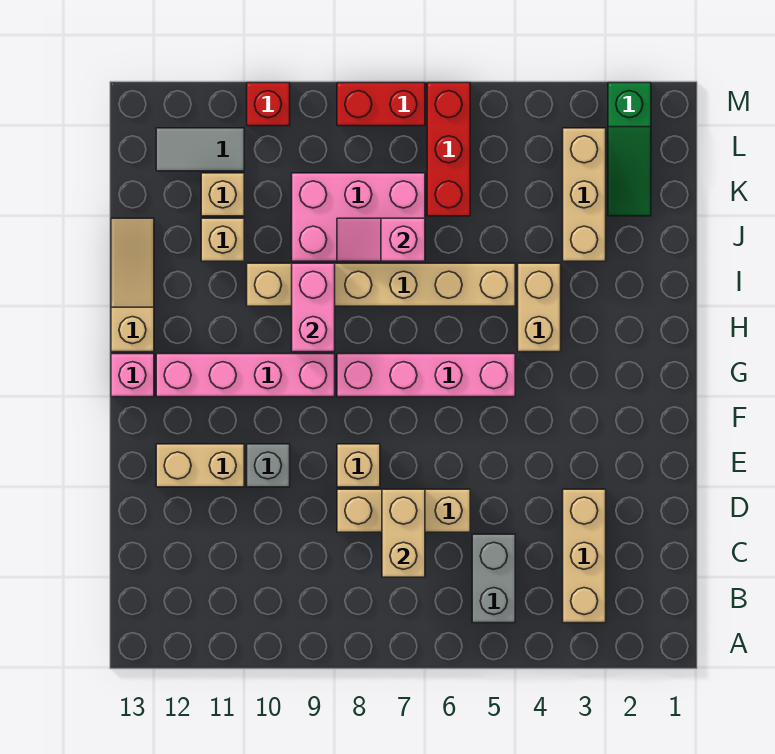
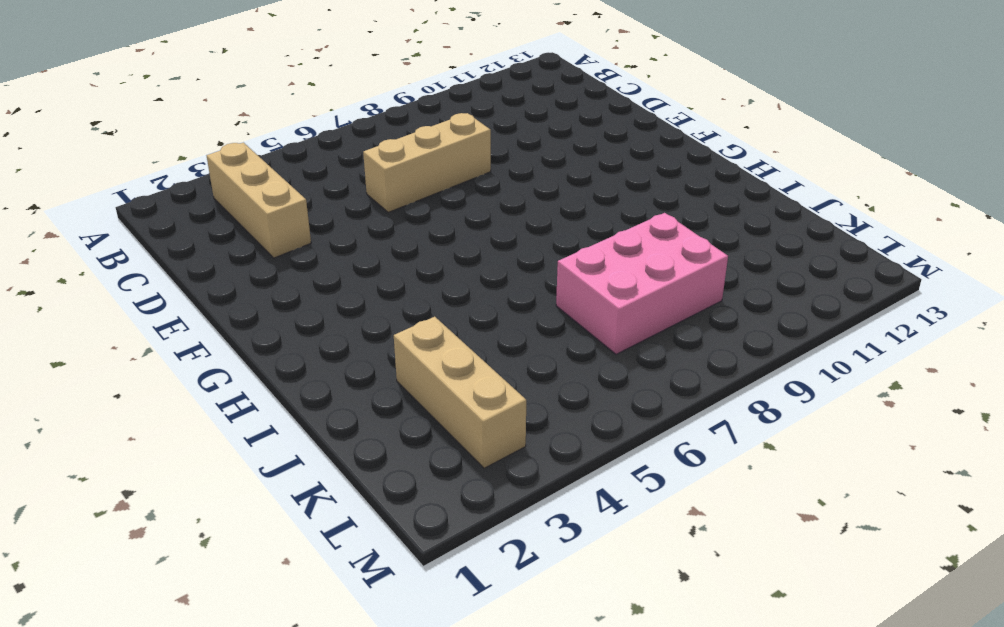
none -> grey 1x2 brick [472,534,515,623]
none -> tan 1x1 brick [337,444,380,487]
none -> grey 1x1 brick [247,444,290,487]

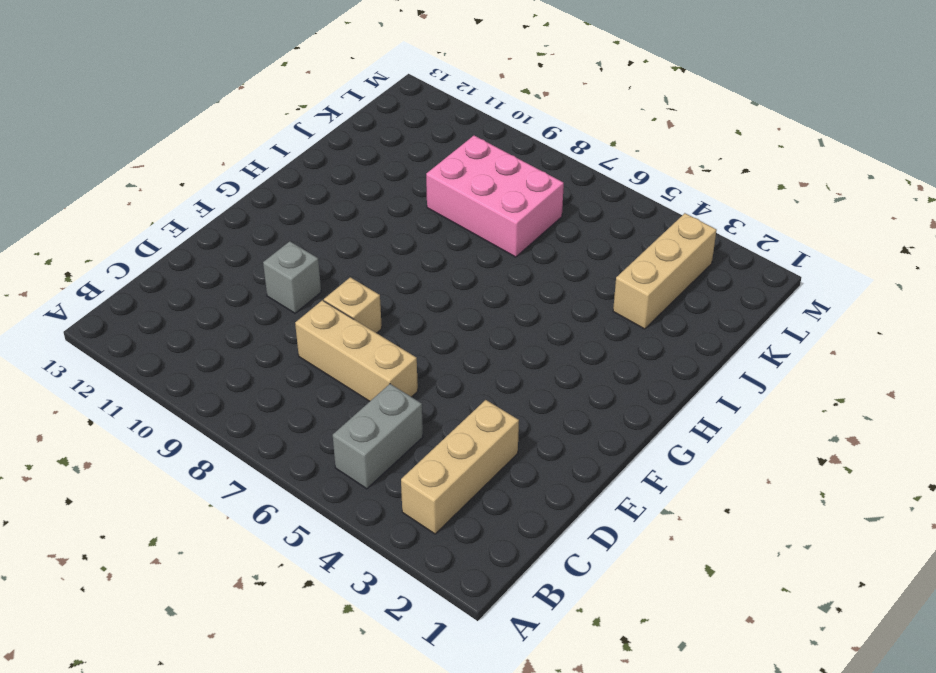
none -> tan 1x2 brick [156,444,244,487]
none -> pink 1x4 brick [337,354,515,397]
none -> pink 1x4 brick [156,354,335,397]

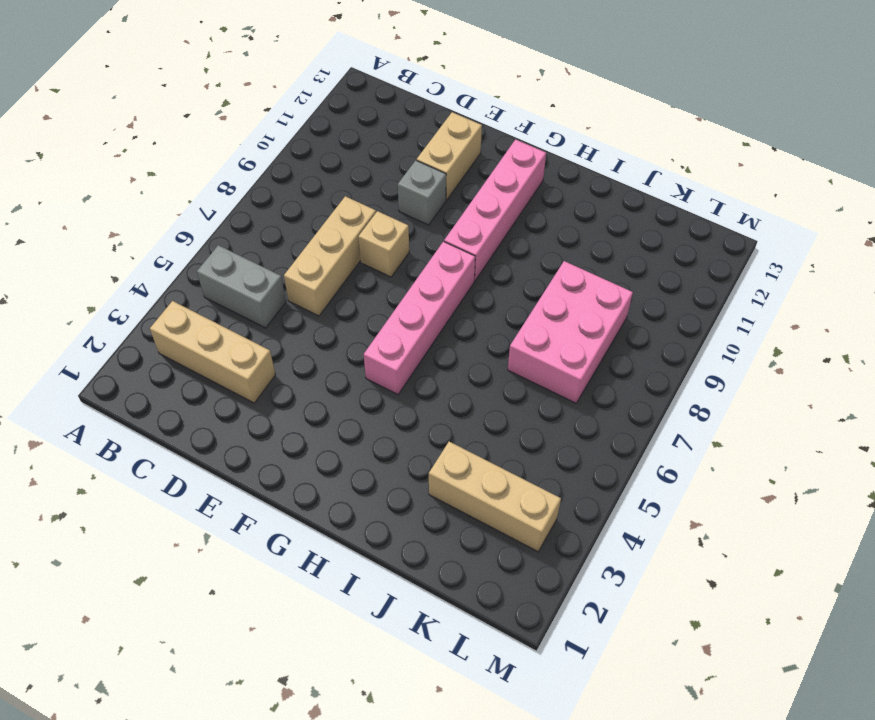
none -> pink 1x1 brick [111,354,154,397]
none -> tan 1x2 brick [518,263,561,352]
none -> tan 1x3 slope [111,218,154,352]

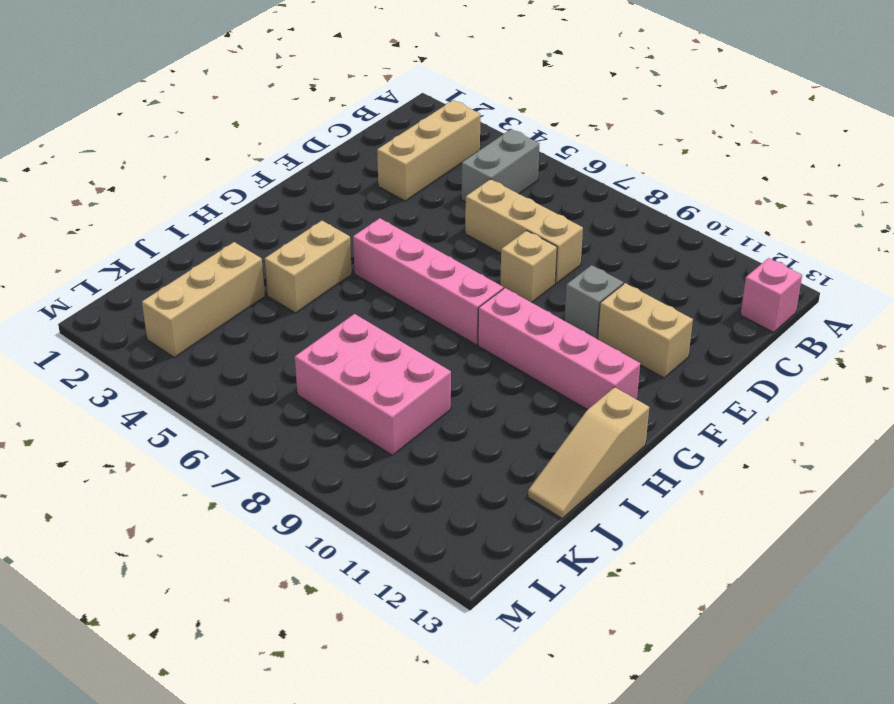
pink 1x1 brick [741,258,802,332] -> pink 1x1 brick moved to [111,354,154,397]
none -> tan 1x6 brick [247,263,515,306]
none -> tan 1x1 brick [201,218,244,261]
none -> green 1x3 slope [608,83,651,216]

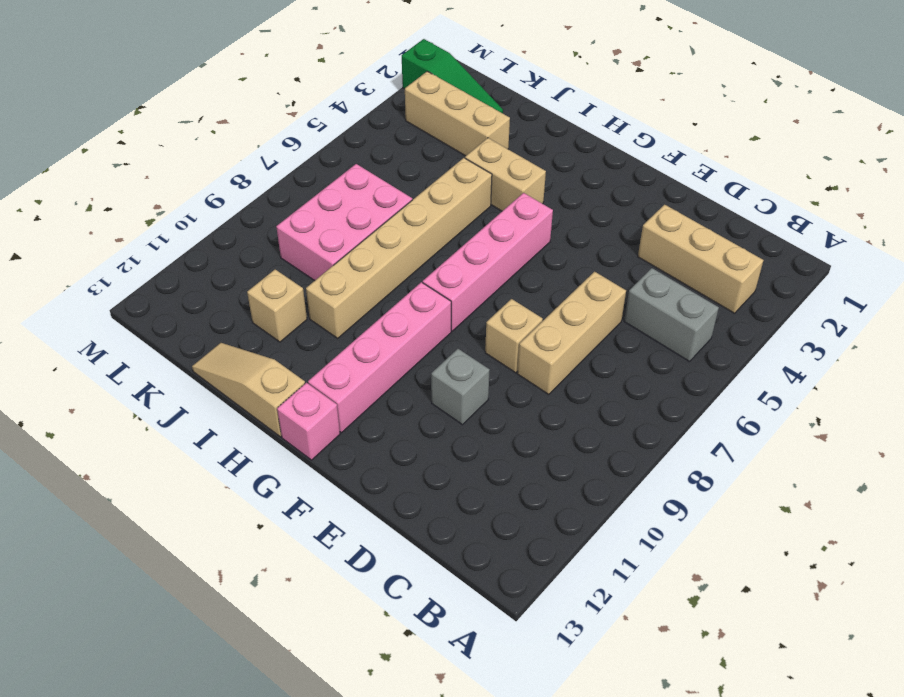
none -> tan 1x2 brick [156,444,244,487]
none -> red 1x3 brick [427,83,470,216]
none -> tan 1x1 brick [201,173,244,216]

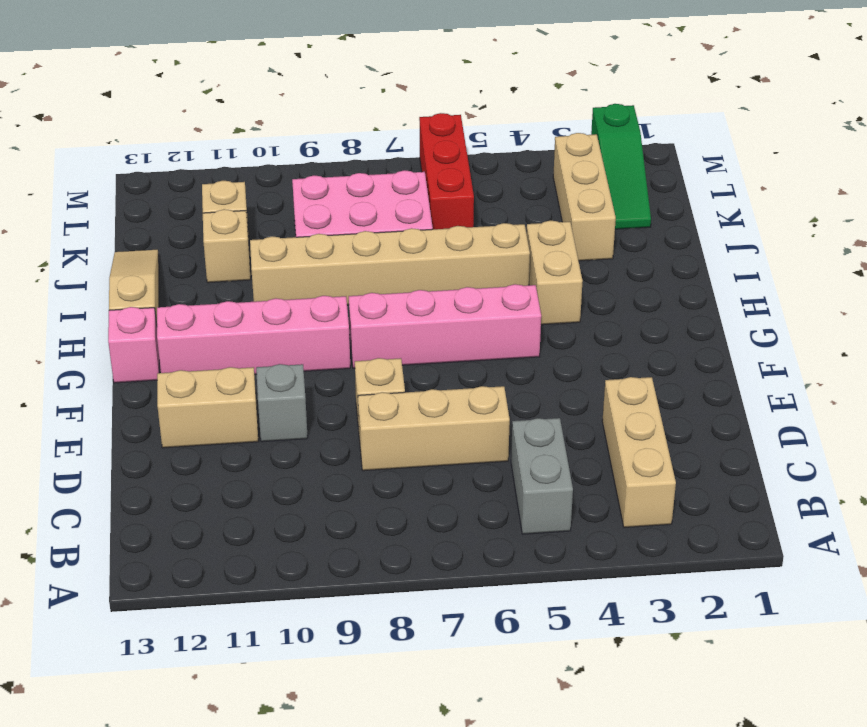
none -> grey 1x2 tile [156,128,244,171]
none -> red 1x2 brick [337,83,425,126]
none -> red 1x1 brick [247,83,290,126]

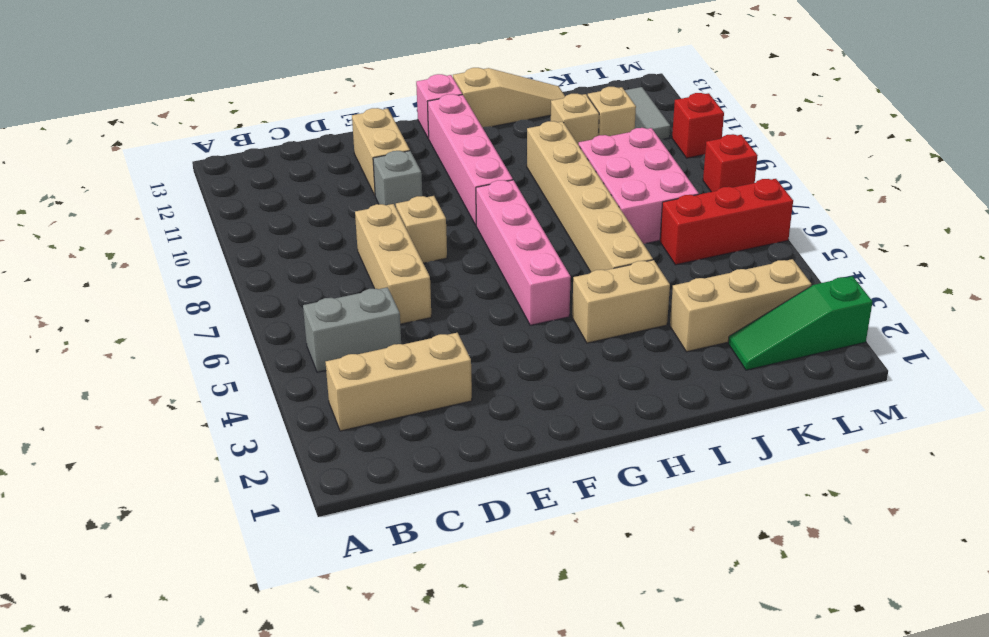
red 1x1 brick [703,134,758,192] -> red 1x2 brick [337,83,425,126]
none -> tan 1x2 brick [382,489,425,577]
none -> pink 1x2 brick [292,263,335,352]
none -> pink 1x2 slope [337,218,425,261]

